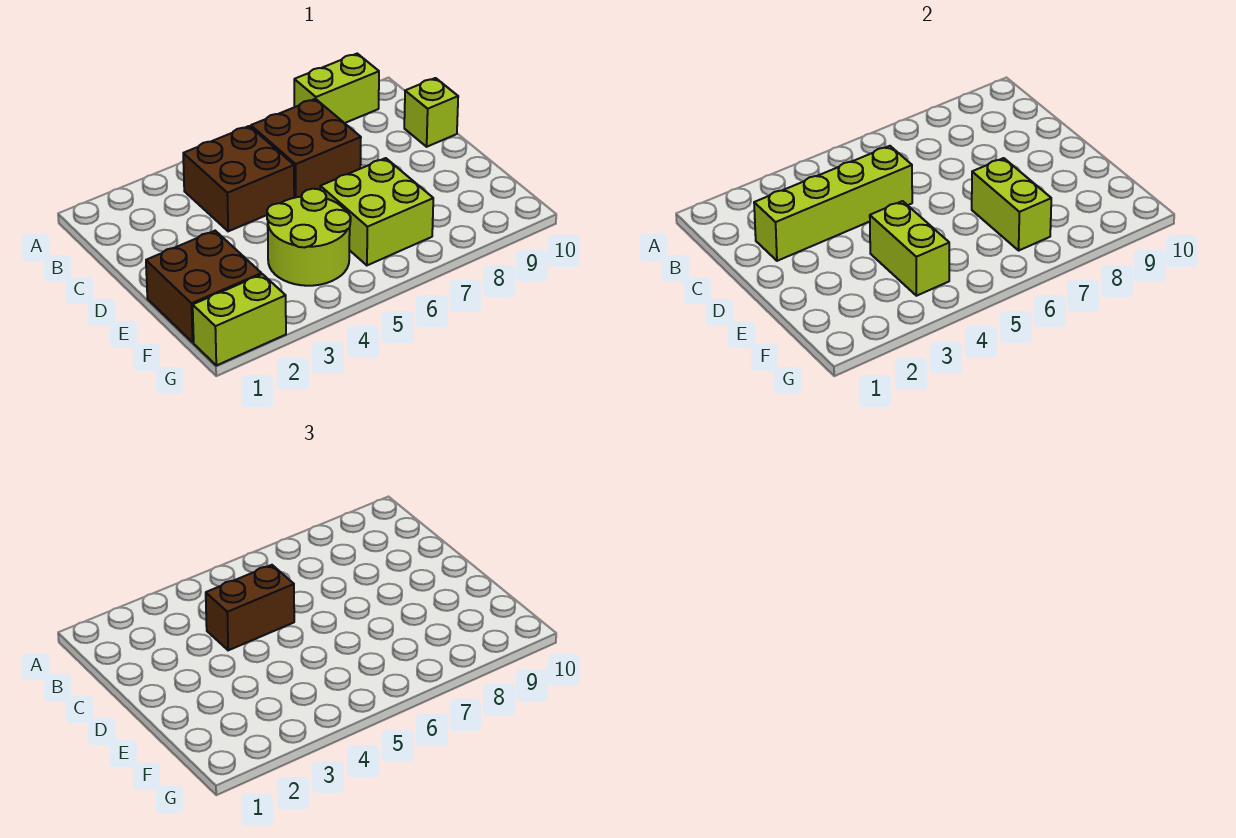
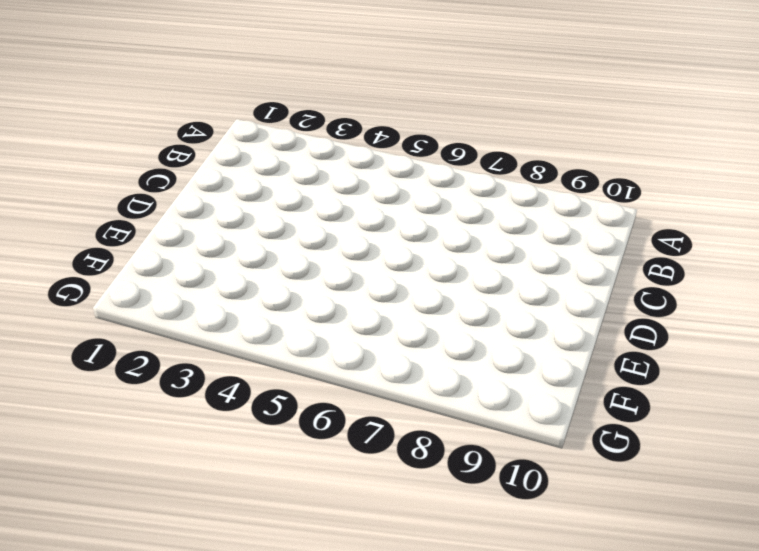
none -> lime 1x2 brick [294,54,379,123]
none -> brown 2x2 brick [183,126,294,231]
none -> brown 2x2 brick [251,99,361,198]

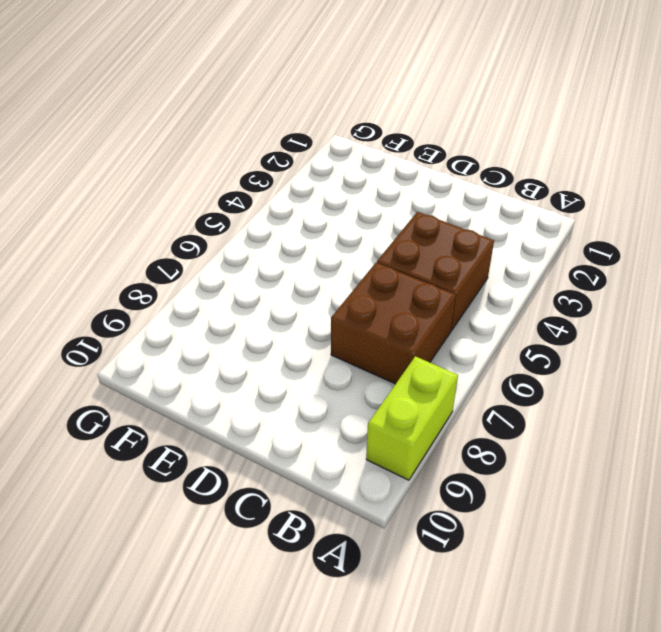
none -> lime 1x1 brick [404,78,458,147]
none -> brown 2x2 brick [146,231,261,342]
none -> lime 2x2 round brick [267,189,351,286]

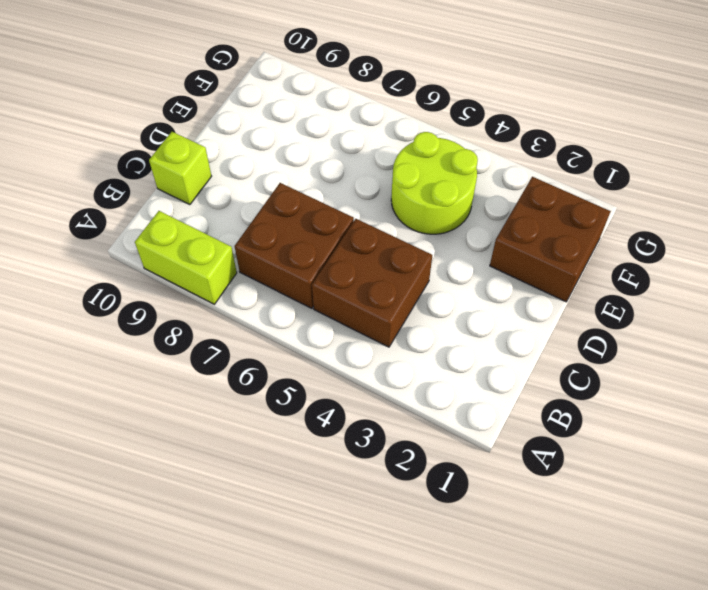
none -> lime 2x2 brick [320,158,433,265]
none -> lime 1x2 brick [193,274,286,365]
none -> lime 1x4 brick [754,146,912,261]

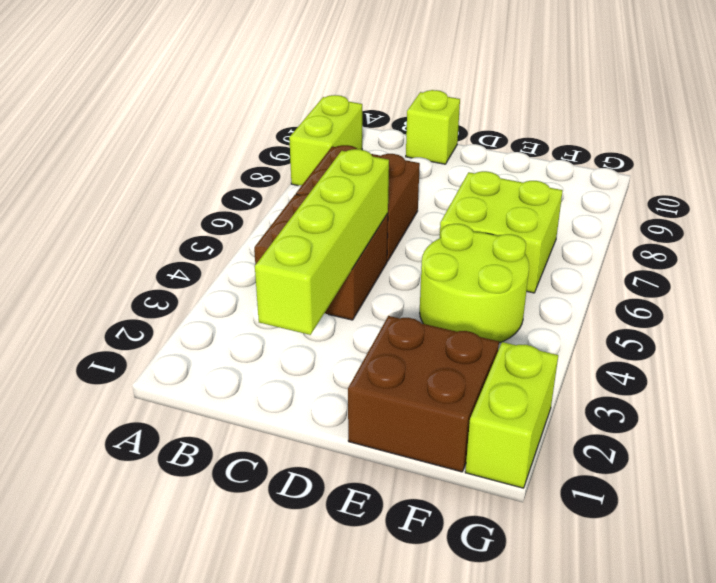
none -> lime 1x2 brick [870,201,949,296]
none -> lime 1x2 brick [972,158,1051,250]
none -> brown 1x2 brick [206,565,294,650]

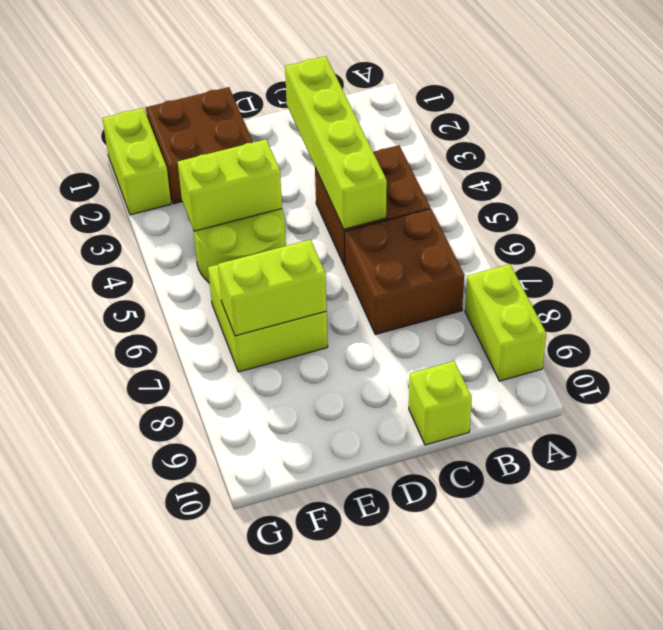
none -> brown 1x2 brick [206,565,294,650]

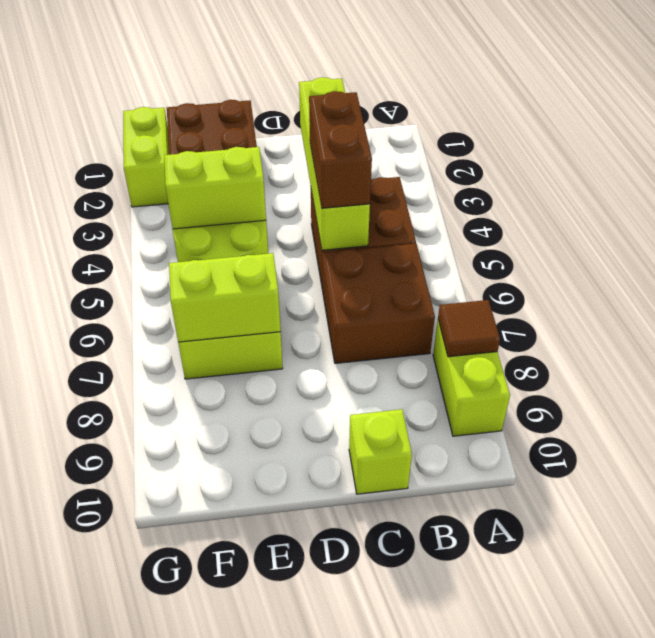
brown 1x1 tile [438,300,500,357] -> none

